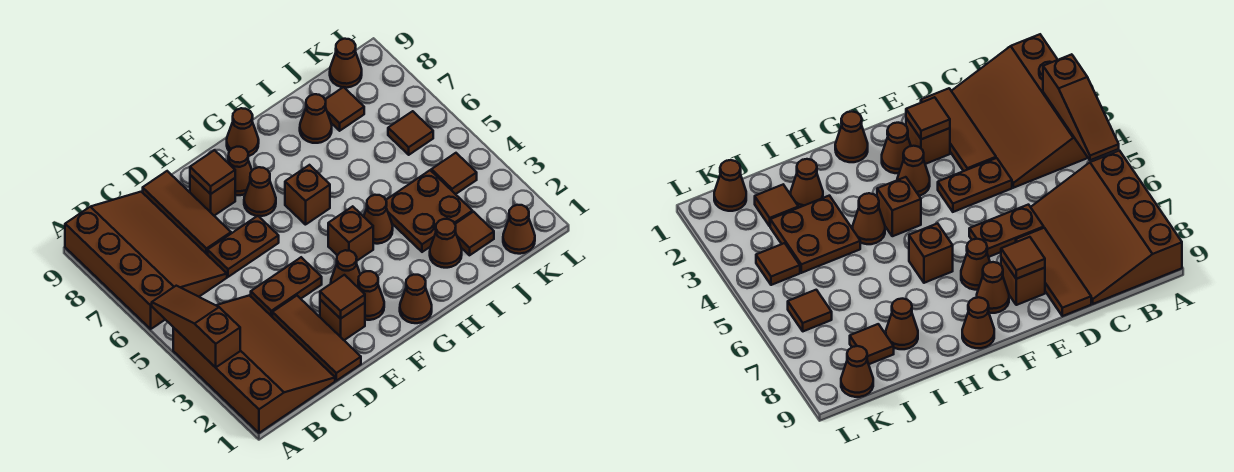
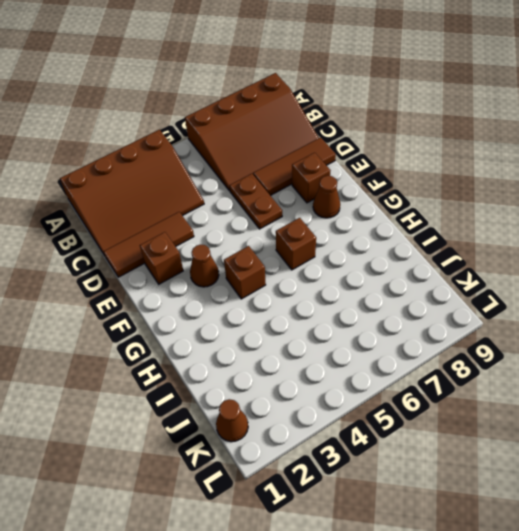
none -> brown 1x2 plate [251,257,322,316]
none -> brown 1x1 cone [358,271,384,320]
none -> brown 1x1 cone [244,167,276,216]

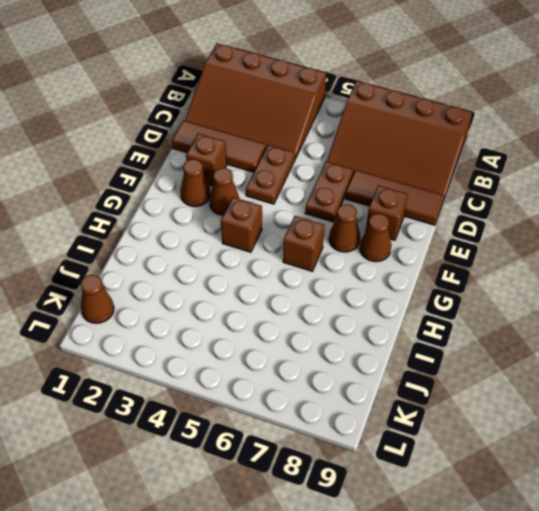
none -> brown 1x1 cone [400,275,432,323]
none -> brown 1x1 cone [227,108,259,156]
none -> brown 1x1 cone [364,195,393,244]

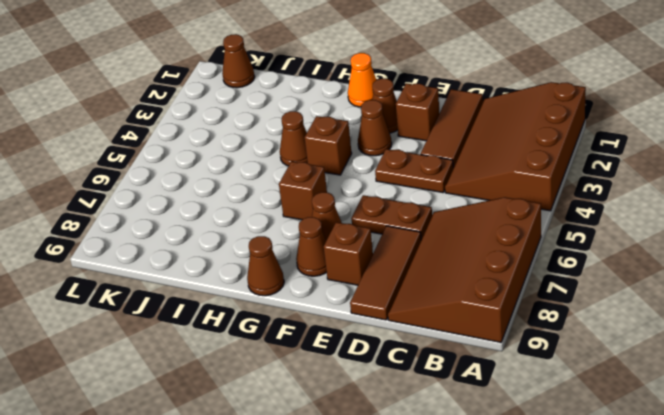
orange 1x1 cone [348,53,376,107] -> brown 1x1 cone [400,275,432,323]
none -> brown 1x1 cone [430,219,462,268]
none -> brown 2x2 plate [386,170,472,252]
none -> brown 1x1 cone [300,94,332,143]

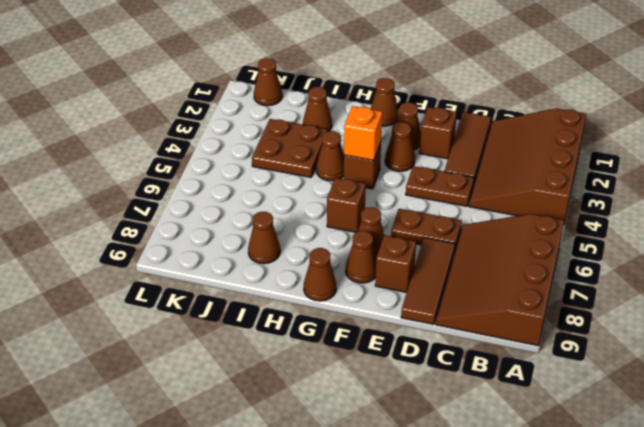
orange 1x1 brick [344,106,382,160] -> none
none -> brown 1x1 tile [455,212,494,255]
none -> brown 1x1 tile [325,87,364,131]
none -> brown 1x1 tile [431,153,477,194]

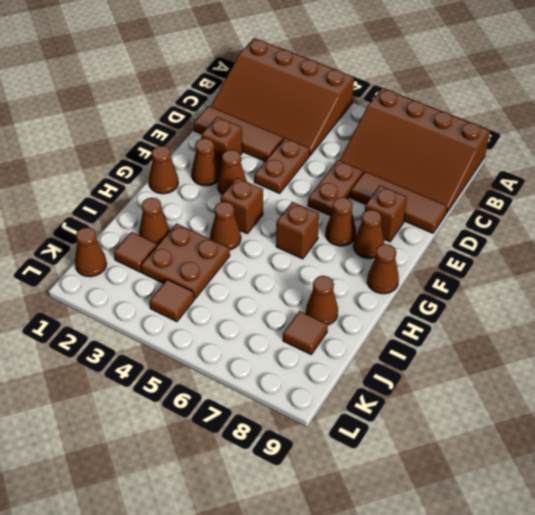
none -> brown 1x1 tile [388,111,433,155]
none -> brown 1x1 cone [330,39,362,88]
none -> brown 1x3 slope [152,286,240,368]

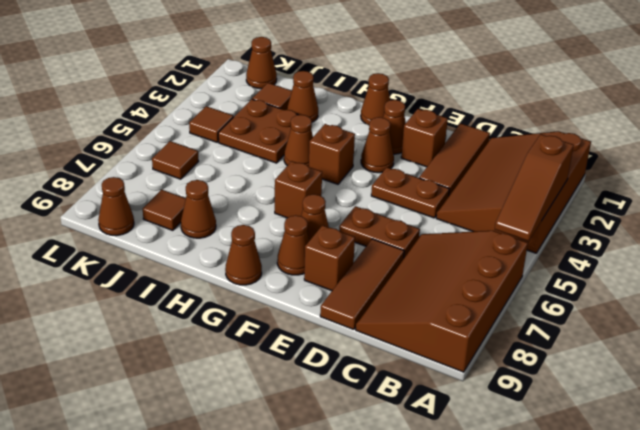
none -> brown 1x1 tile [320,275,365,319]
none -> brown 1x1 tile [190,150,235,194]

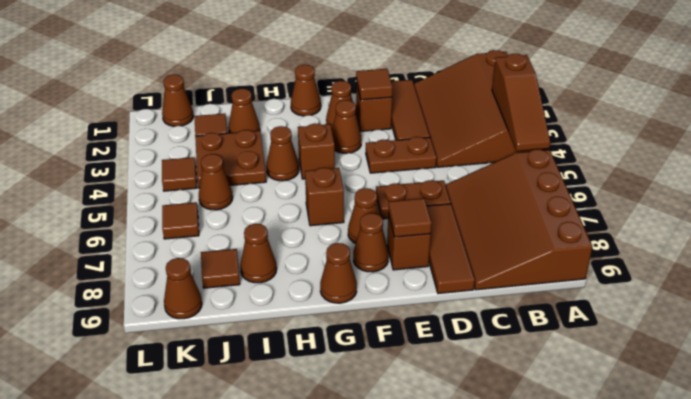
brown 1x1 cone [199,154,233,210] -> none

